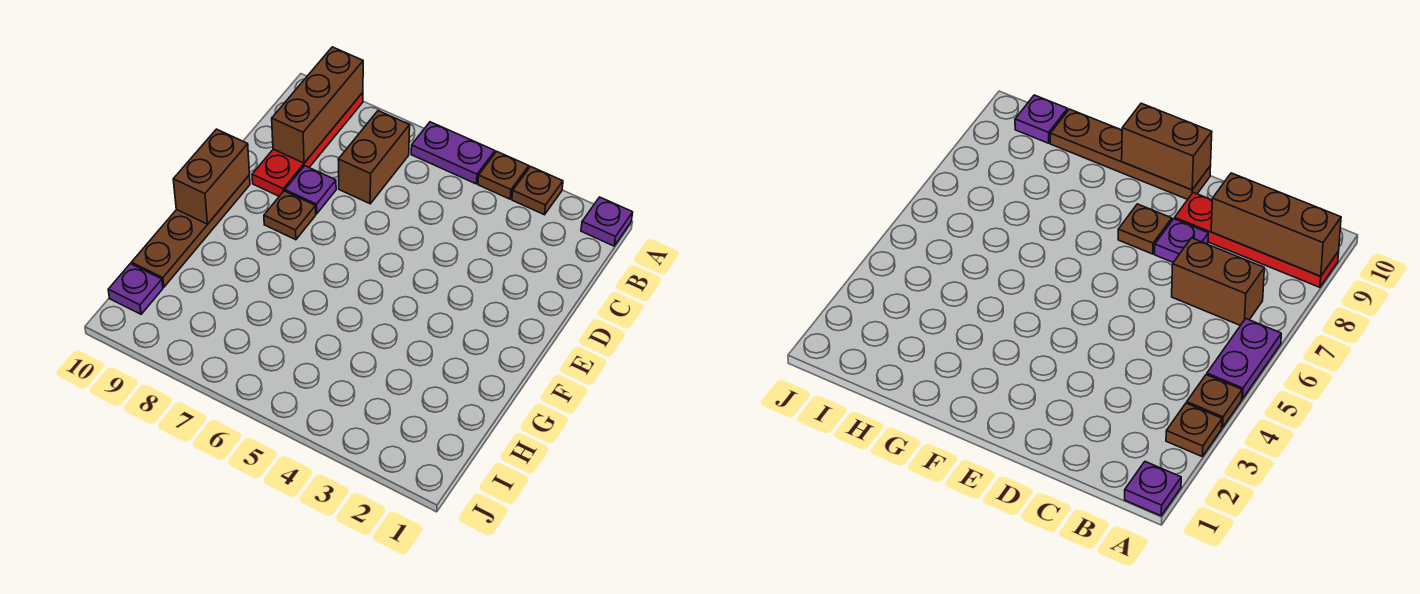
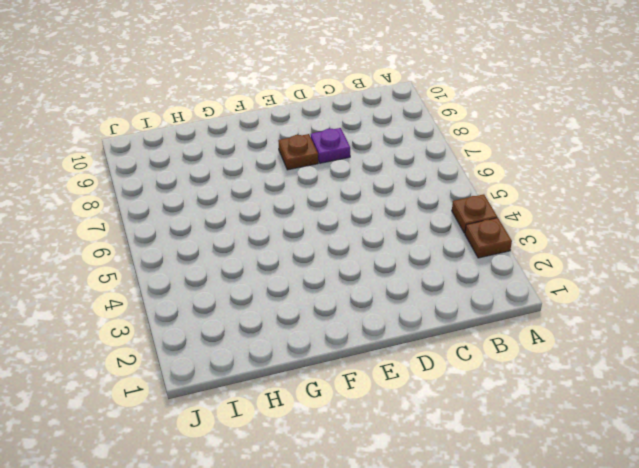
none -> purple 1x1 plate [581,197,633,246]
none -> purple 1x2 plate [411,122,495,184]
none -> red 1x4 plate [252,93,363,196]

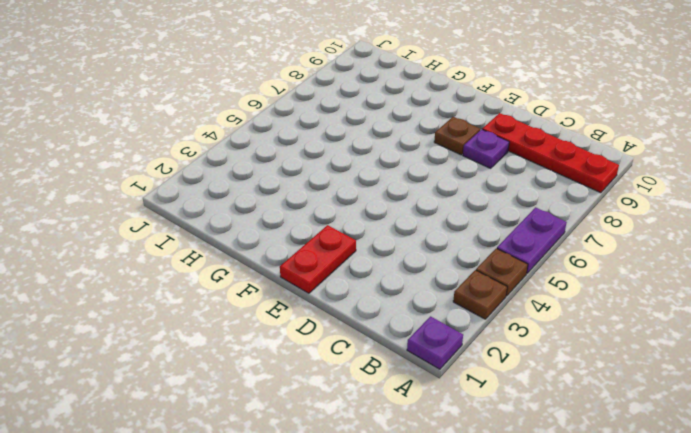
red 1x2 plate [280,225,356,293] -> none
none -> brown 1x2 brick [338,111,410,204]
none -> brown 1x4 plate [131,175,250,287]
none -> purple 1x1 plate [108,264,163,314]

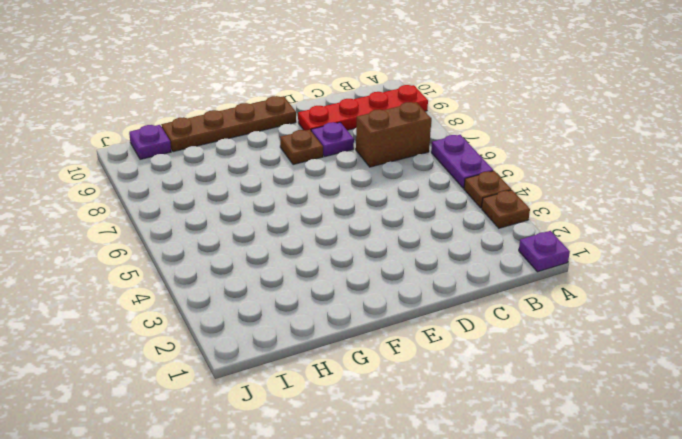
none -> brown 1x3 brick [272,47,363,163]
none -> brown 1x2 brick [173,129,249,224]

